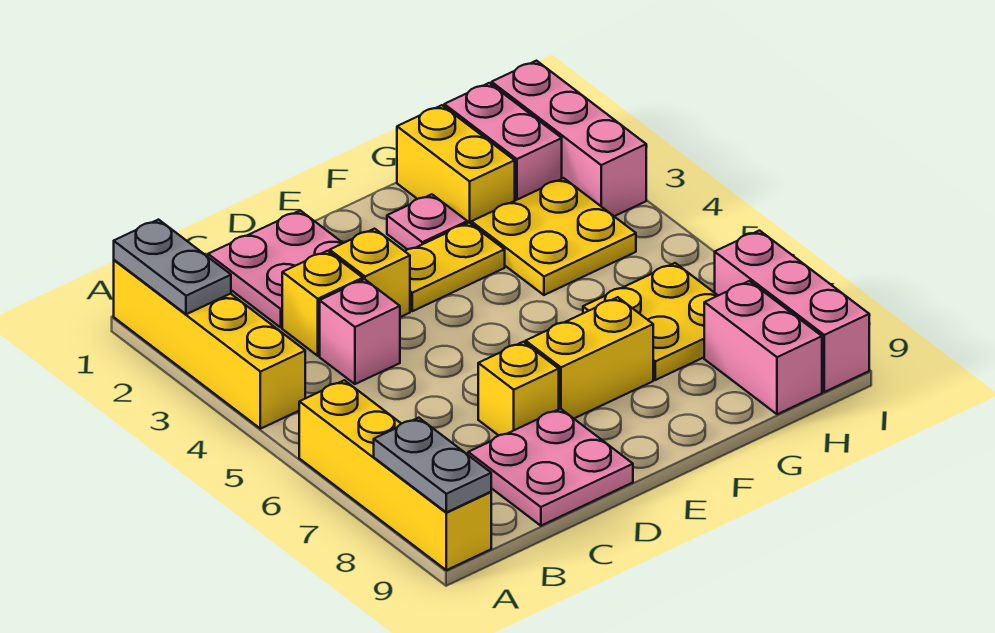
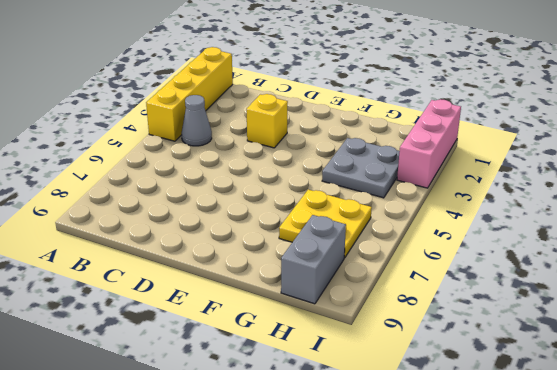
grey 1x1 cone [182,95,212,146] -> none
grey 2x2 plate [322,138,400,198] -> yellow 2x2 plate [471,178,636,295]
grey 1x2 brick [281,215,346,304] -> pink 1x2 brick [704,281,822,414]
none -> yellow 1x4 brick [299,380,491,570]
none -> pink 2x2 plate [208,211,343,327]
none -> yellow 1x1 brick [282,251,363,356]

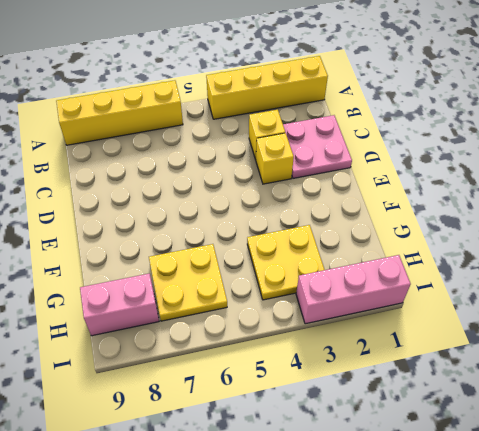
none -> pink 1x1 brick [320,279,400,384]
none -> pink 2x2 plate [468,409,633,526]
none -> yellow 1x1 brick [478,342,559,435]

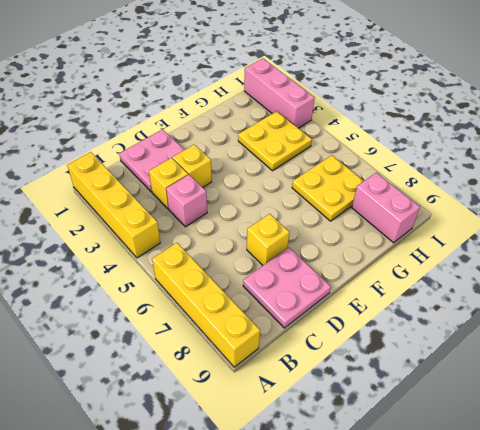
none -> yellow 1x2 plate [405,223,505,311]
none -> yellow 1x2 brick [526,297,653,418]
none -> pink 1x1 plate [387,194,467,250]

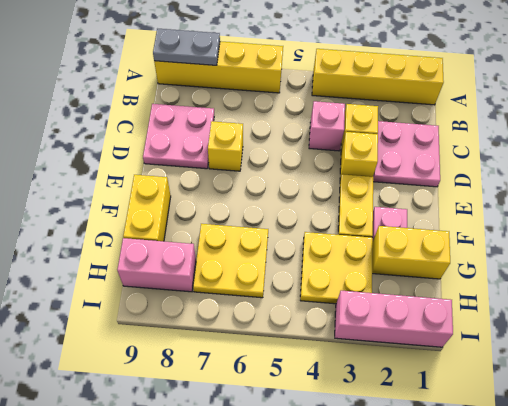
yellow 1x2 brick [123,175,171,241] -> yellow 1x2 brick moved to [526,297,653,418]
none -> pink 1x2 brick [444,83,562,201]
none -> pink 1x3 brick [715,231,869,392]
none -> grey 1x2 plate [114,220,231,314]

